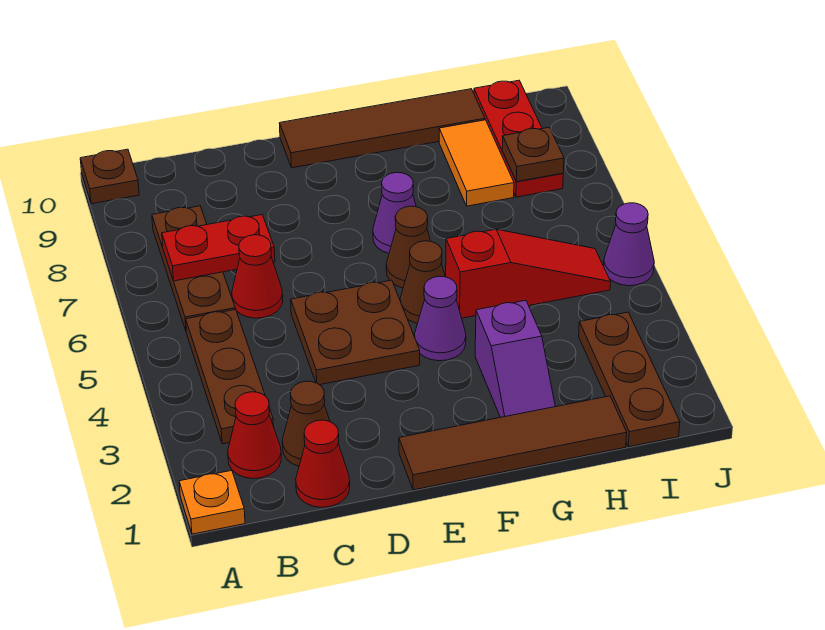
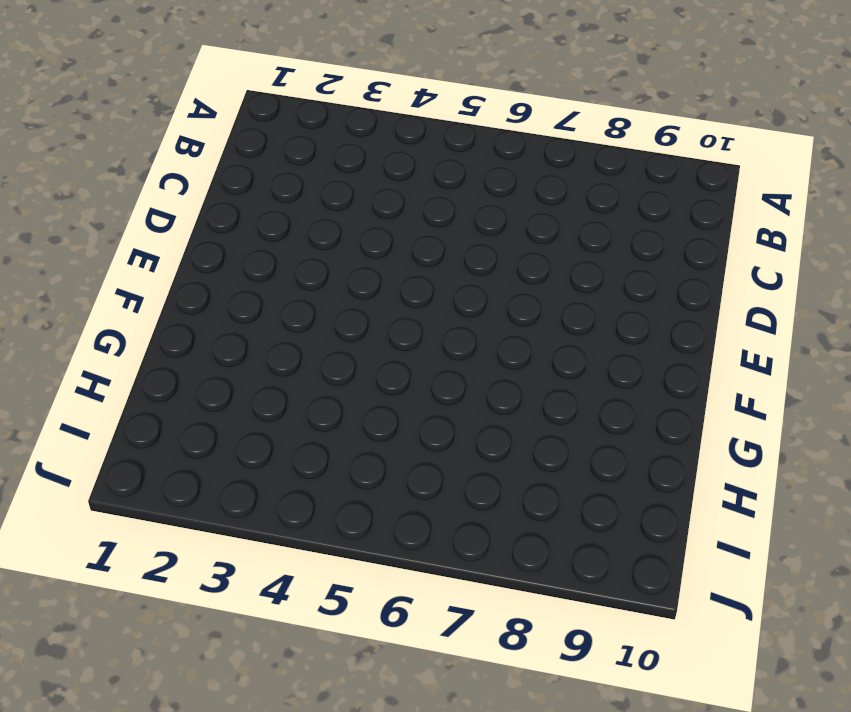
none -> orange 1x1 plate [179,470,245,534]
none -> brown 1x1 plate [80,149,139,204]
none -> red 1x1 cone [228,392,281,479]

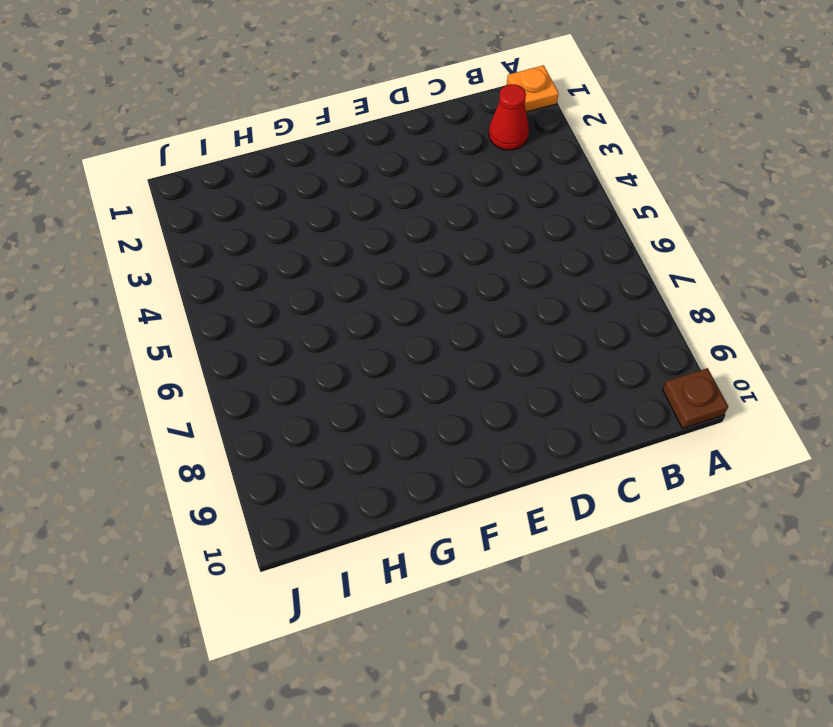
none -> brown 1x3 plate [186,309,273,444]
none -> brown 1x3 plate [152,206,235,330]
none -> red 1x1 cone [296,420,350,507]

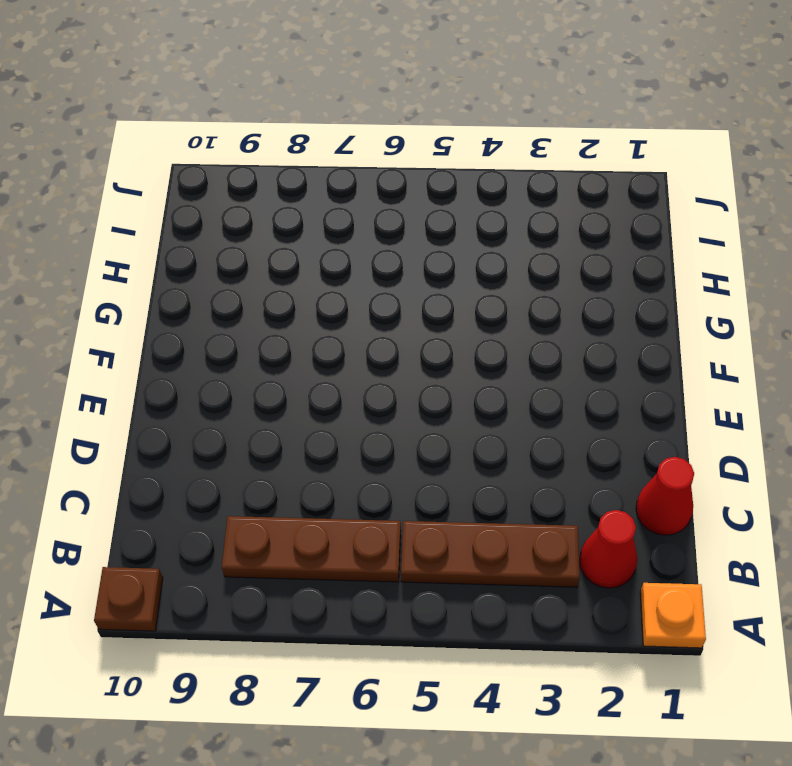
none -> brown 1x1 cone [282,381,330,466]
none -> red 1x1 cone [232,235,283,318]
none -> brown 2x2 plate [291,280,420,385]

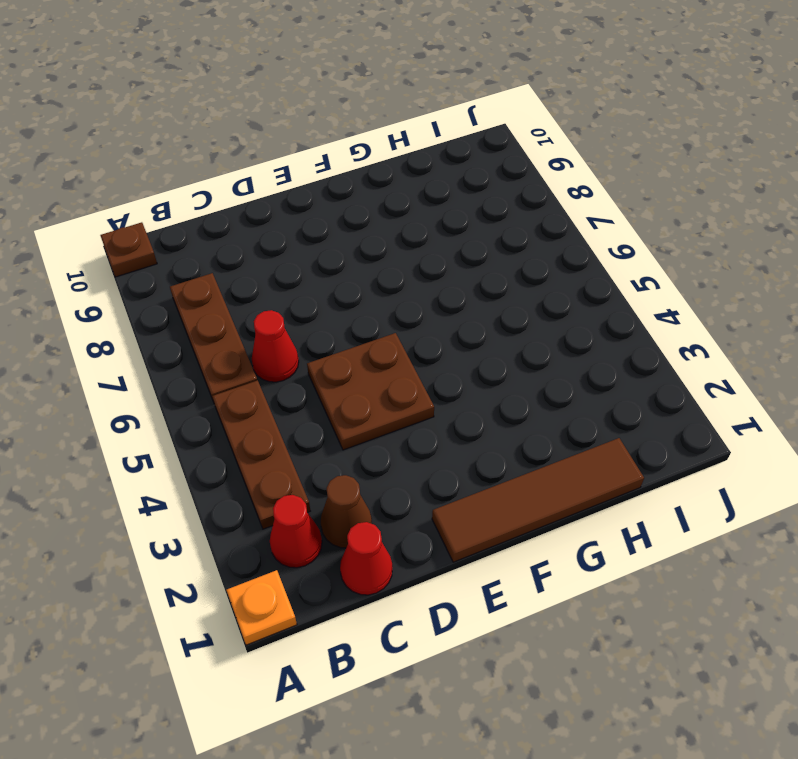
none -> brown 1x4 tile [280,89,485,168]
none -> purple 1x1 cone [414,276,466,361]
none -> brown 1x1 cone [400,241,445,323]

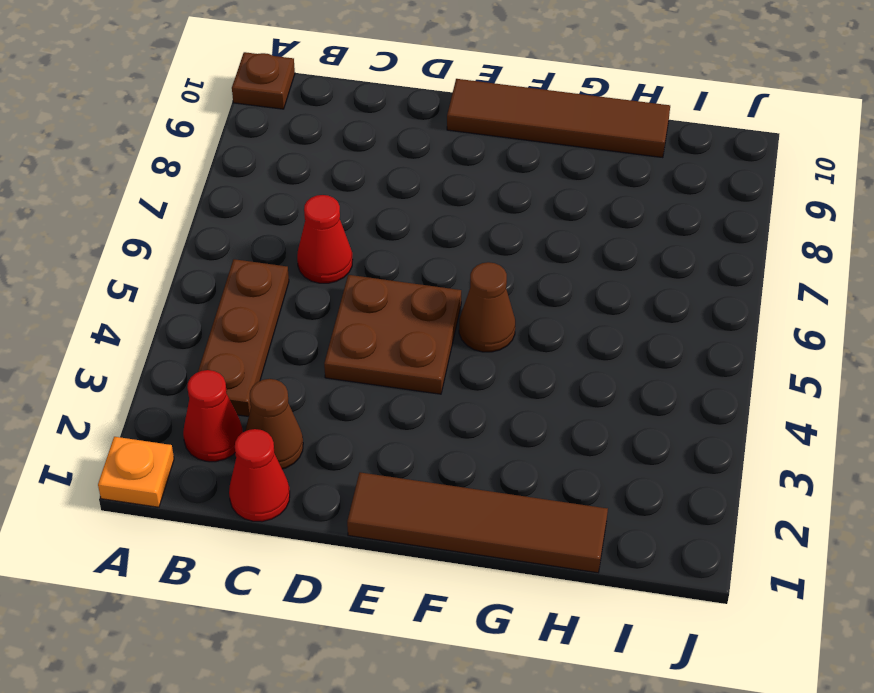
none -> brown 1x3 plate [152,206,235,330]
none -> purple 1x1 cone [414,276,466,361]
none -> brown 1x1 cone [386,206,430,288]

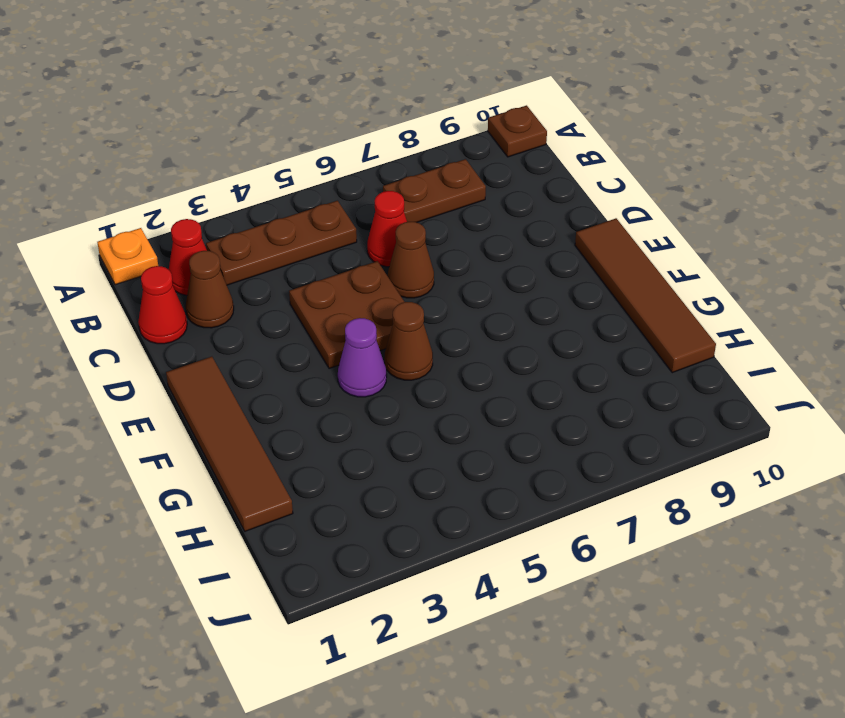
brown 1x2 plate [383,159,486,222] -> brown 1x3 plate [152,206,235,330]
brown 1x1 cone [388,222,434,298] -> brown 1x1 cone moved to [386,206,430,288]
none -> purple 1x1 cone [373,173,416,253]
none -> purple 1x2 slope [475,300,555,417]
none -> red 1x3 slope [446,229,611,318]

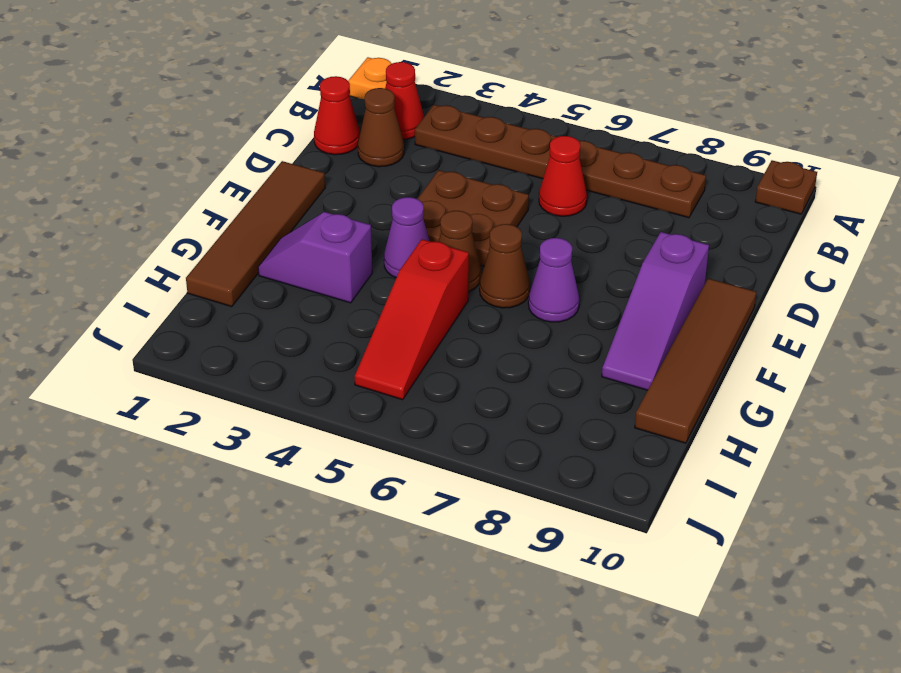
purple 1x3 slope [602,232,709,390] -> none
none -> orange 1x2 tile [439,120,514,206]
none -> brown 1x3 plate [579,312,680,447]
none -> red 1x3 plate [474,80,563,197]

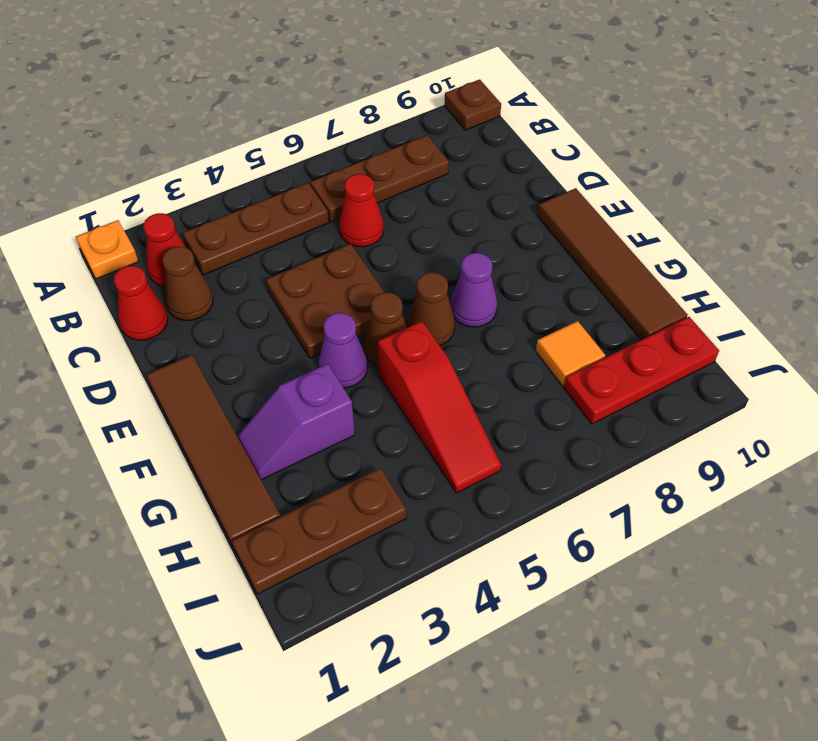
orange 1x1 tile [536,321,605,386] -> orange 1x2 tile [439,120,514,206]
none -> purple 1x1 cone [604,203,654,286]
none -> red 1x2 plate [162,215,275,281]
none -> brown 1x1 plate [502,127,564,182]

